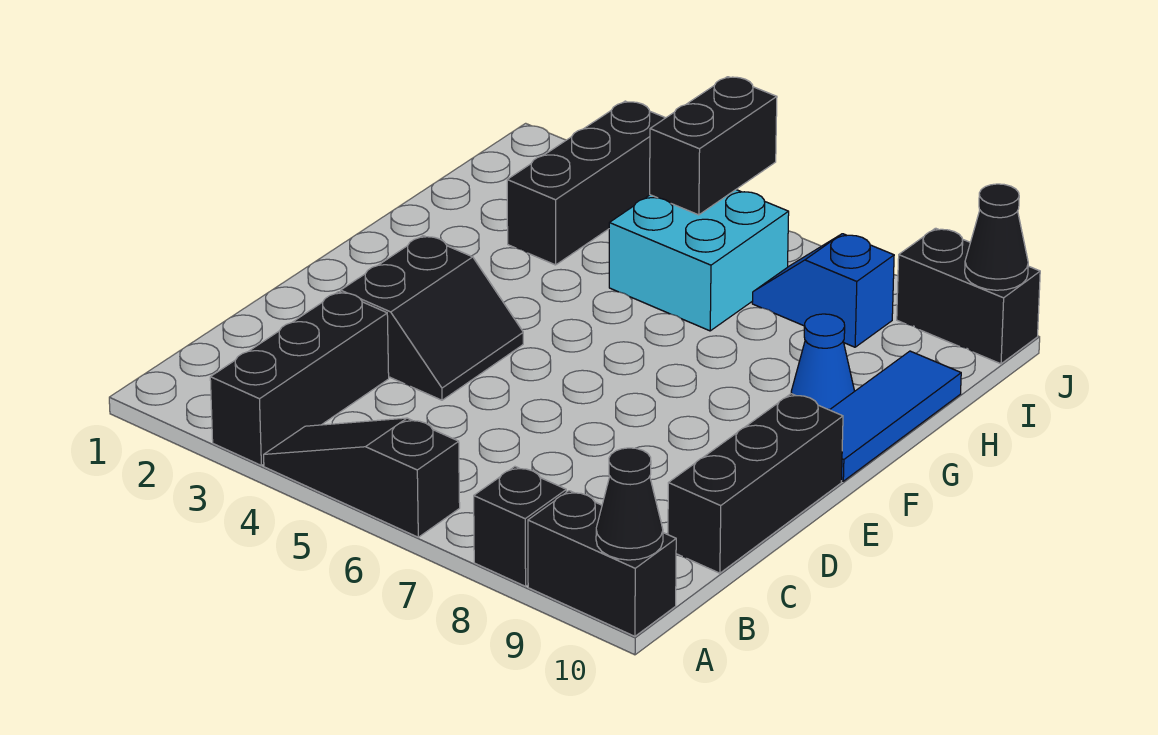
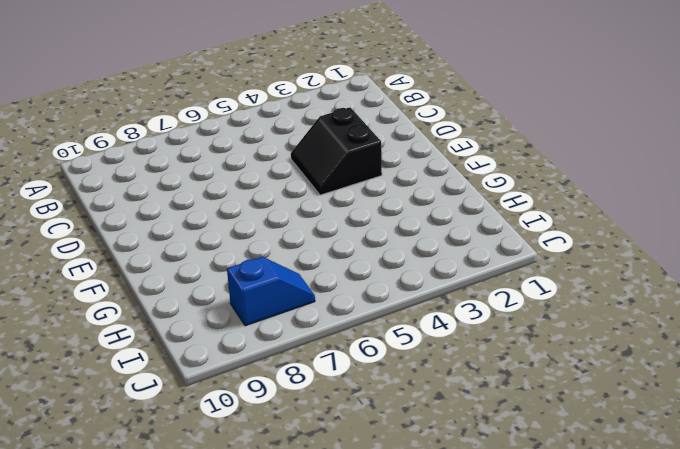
none -> black 1x3 brick [210,292,389,465]
none -> black 1x3 slope [264,418,460,537]
none -> black 1x1 brick [474,467,566,586]

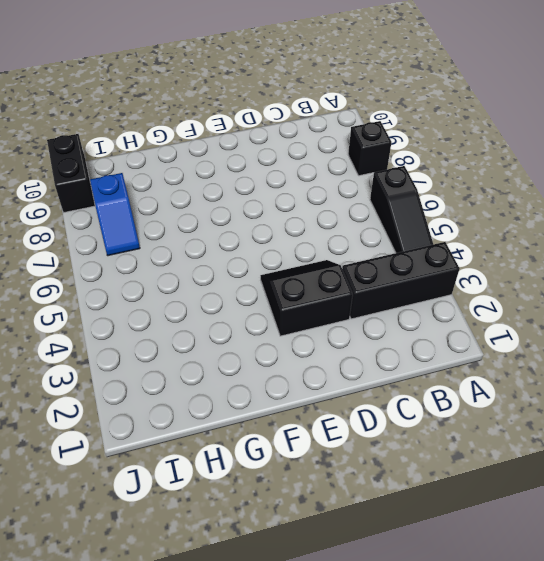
none -> black 1x2 brick [528,491,676,636]
none -> black 1x3 brick [668,394,843,573]
none -> blue 1x3 tile [830,351,961,481]

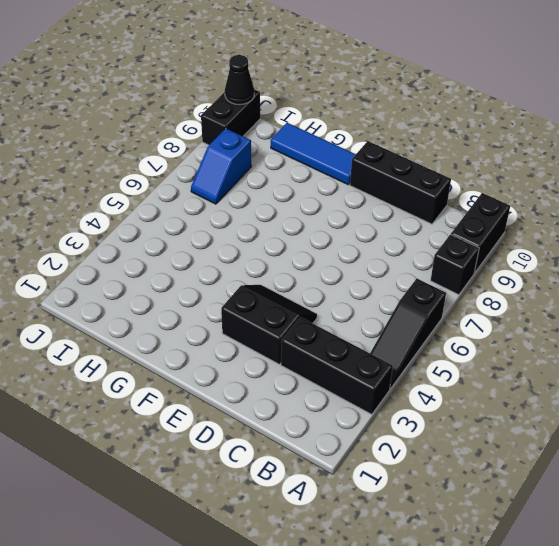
none -> blue 1x1 cone [791,314,855,410]
none -> black 1x3 brick [507,101,665,265]
none -> cyan 2x2 brick [609,190,789,331]

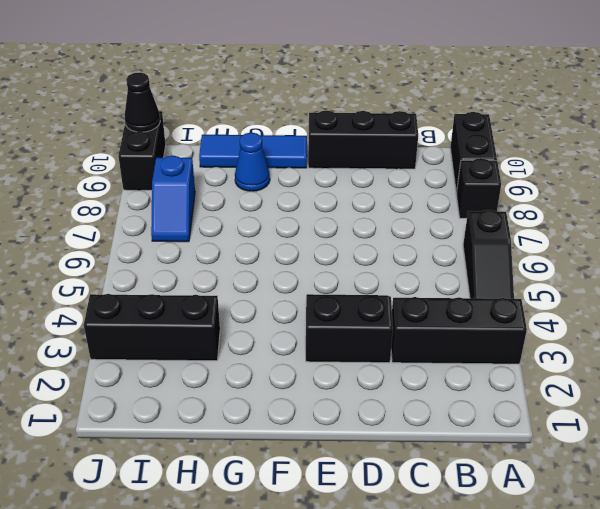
none -> cyan 2x2 brick [609,190,789,331]
none -> black 1x1 cone [596,448,663,560]
none -> black 1x2 brick [650,77,777,215]

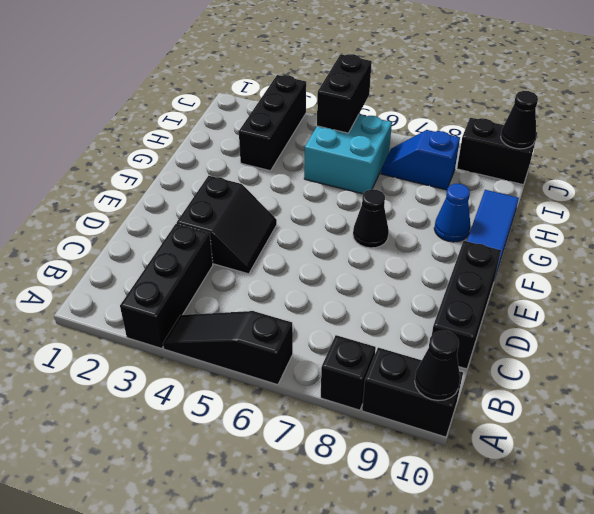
black 1x1 cone [353,189,389,248] -> none

